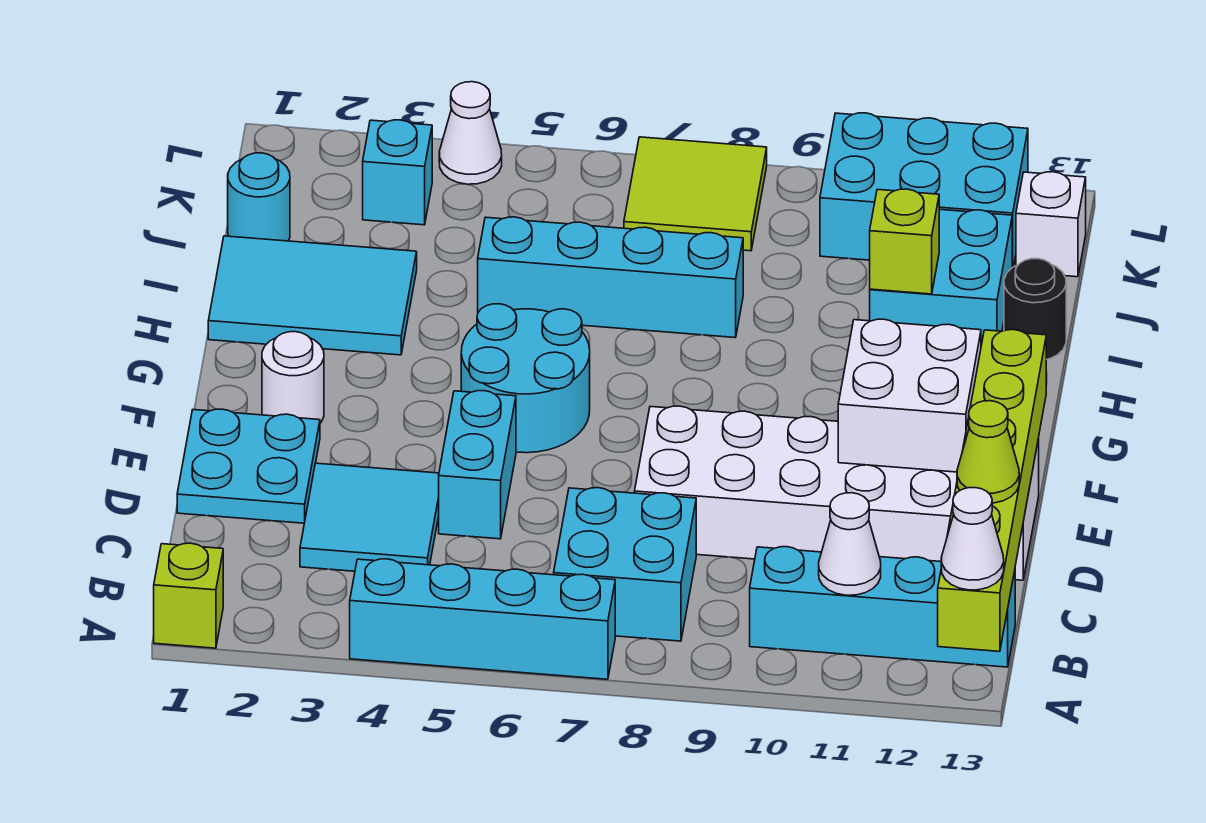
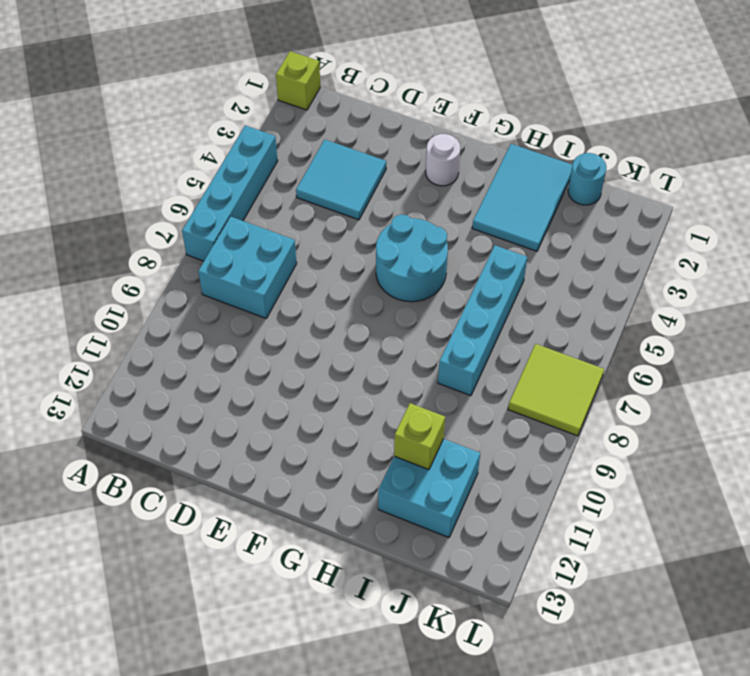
none -> cyan 1x4 brick [750,547,1015,667]
none -> cyan 2x2 plate [177,409,320,523]
none -> cyan 1x2 brick [439,391,516,539]

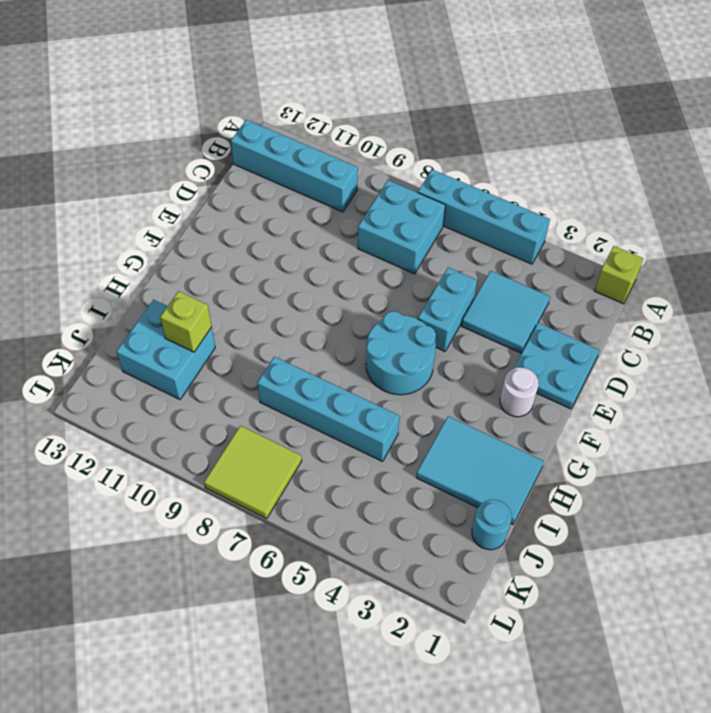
none -> white 2x6 brick [635,406,1039,580]
none -> black 1x1 round brick [1004,259,1066,360]
none -> cyan 1x1 brick [363,120,432,225]

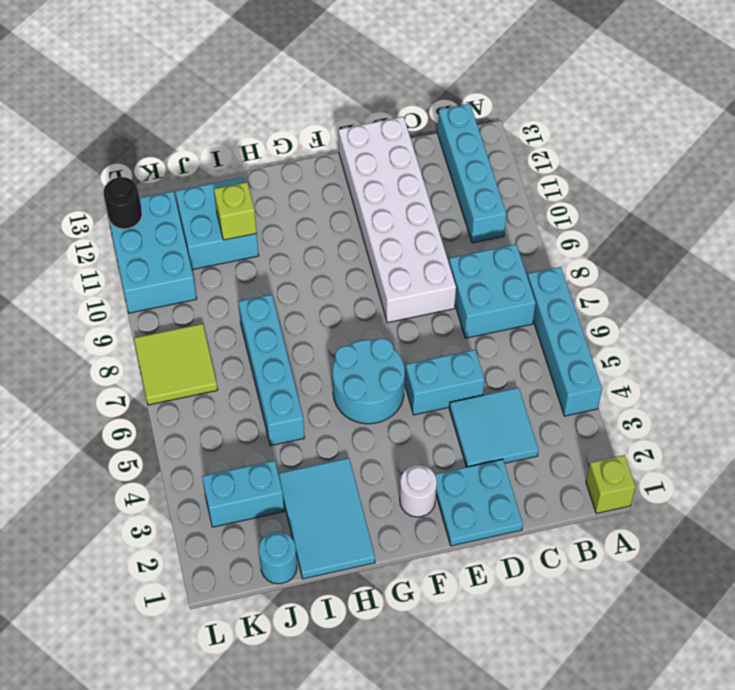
cyan 1x2 brick [202,461,284,527] -> cyan 1x1 brick [363,120,432,225]
black 1x1 round brick [104,177,142,229] -> black 1x1 round brick moved to [1004,259,1066,360]
none -> white 1x1 brick [1016,172,1086,277]
none -> white 1x1 cone [439,82,502,184]
none -> lime 1x6 brick [938,330,1046,652]

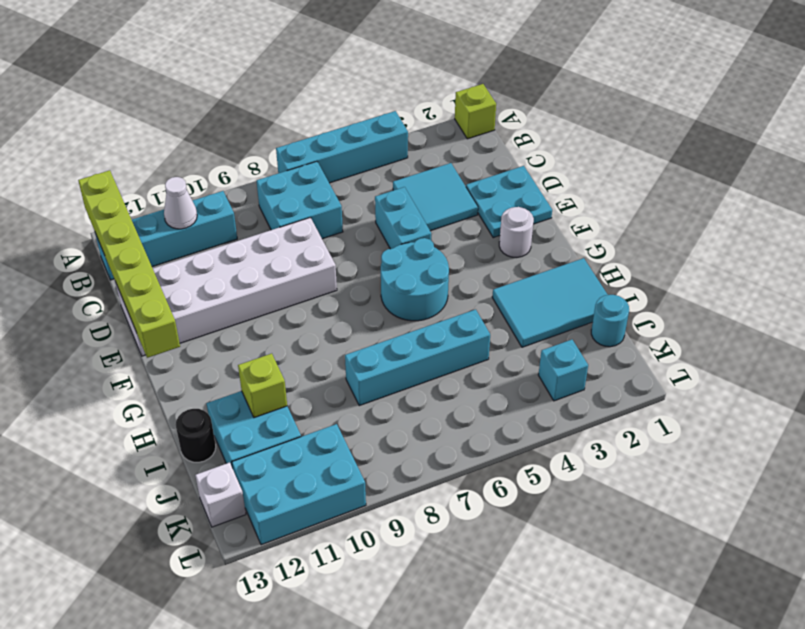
none -> lime 2x2 tile [624,137,767,251]
none -> white 1x1 cone [439,82,502,184]
none -> white 2x2 brick [838,319,981,472]

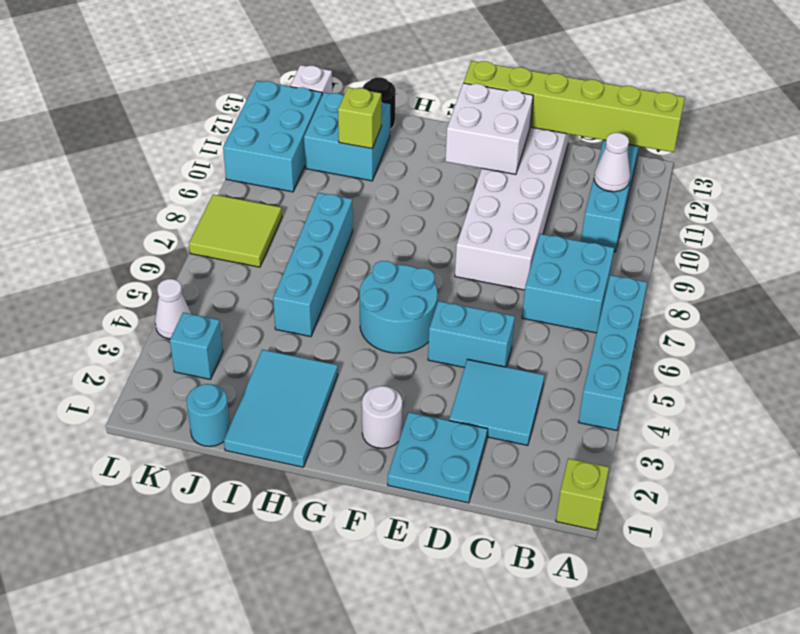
none -> white 1x1 cone [941,488,1004,590]
none -> lime 1x1 cone [957,401,1019,503]

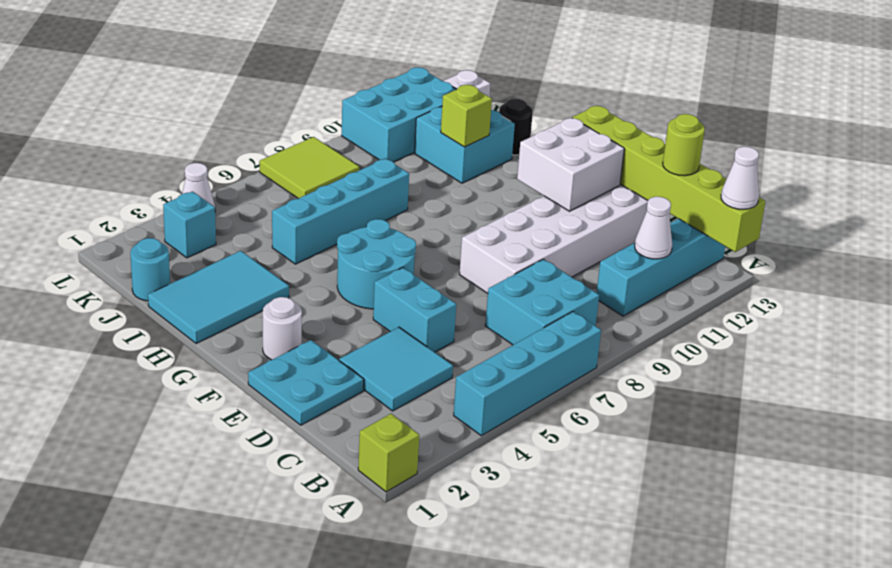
lime 1x1 round brick [663,114,705,176] -> lime 1x1 cone [957,401,1019,503]

